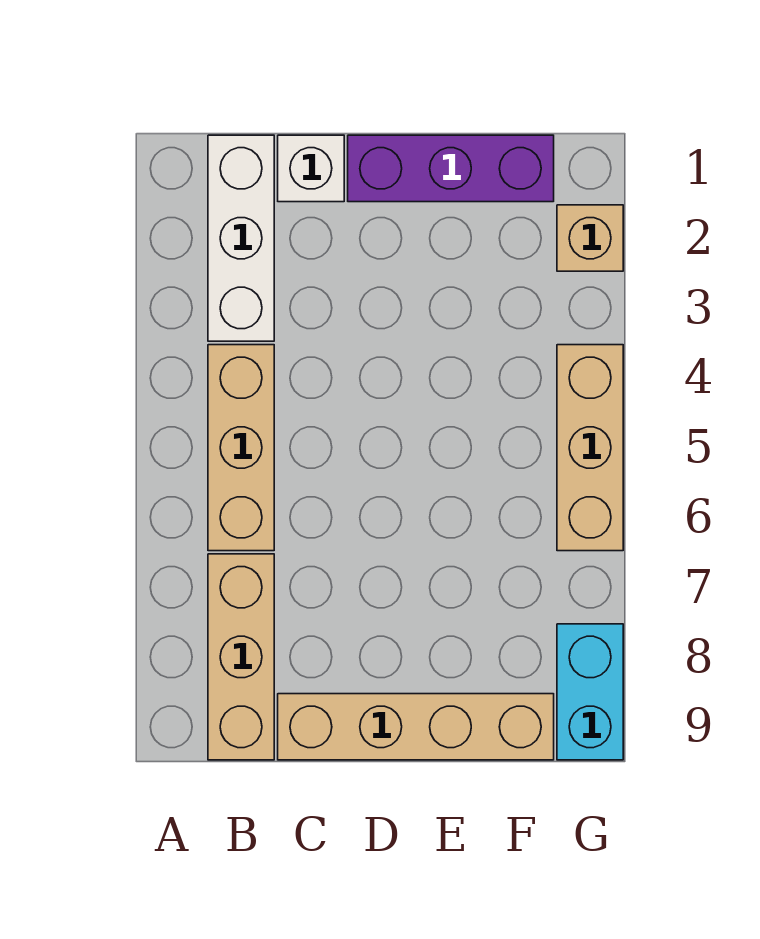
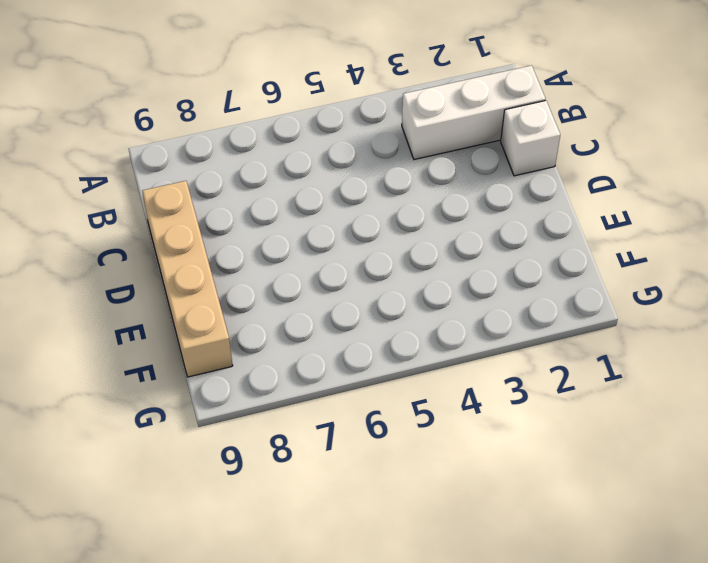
none -> tan 1x3 brick [208,345,274,551]
none -> tan 1x3 brick [208,554,274,760]

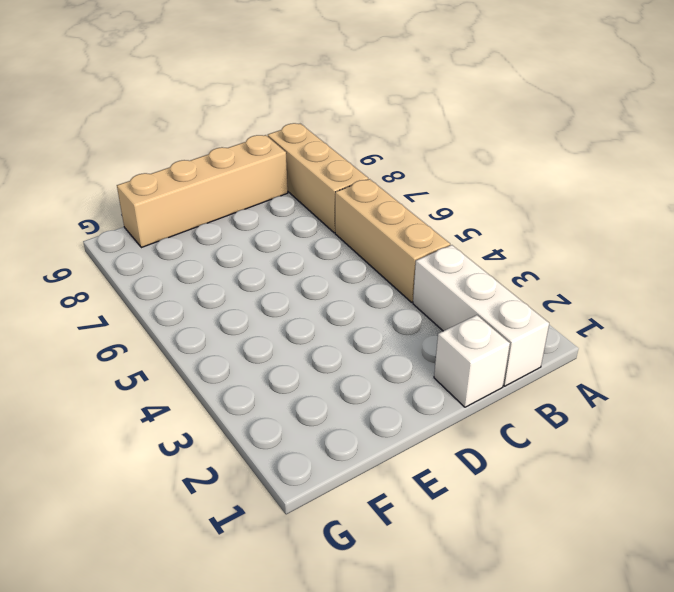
none -> purple 1x3 brick [348,135,554,202]
none -> tan 1x1 brick [557,205,623,271]

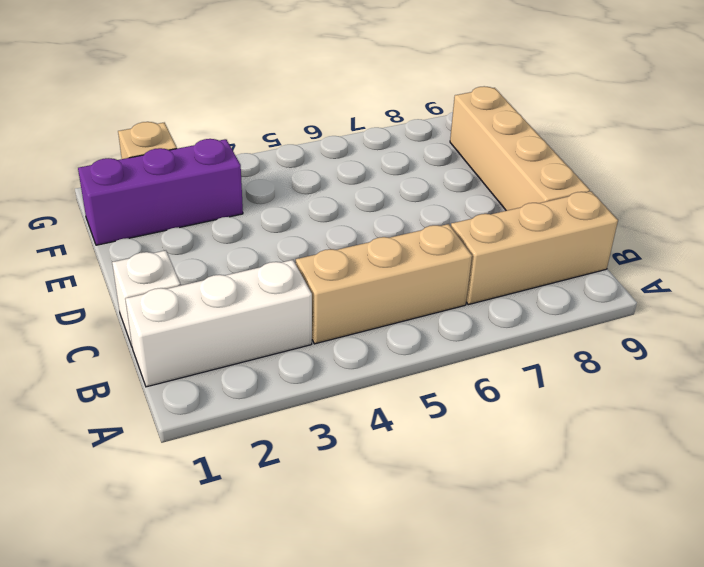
purple 1x3 brick [78,139,243,245] -> purple 1x3 brick turned to [348,135,554,202]
none -> tan 1x3 brick [557,345,623,551]
none -> cyan 1x2 brick [557,624,623,760]

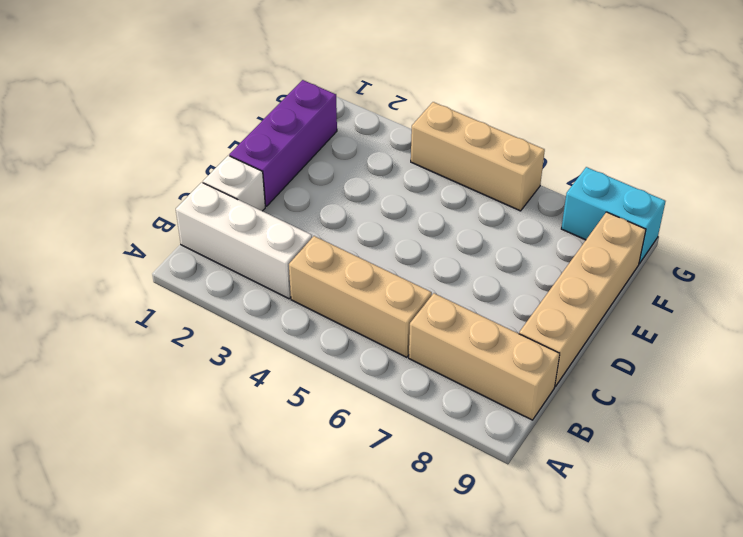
none -> tan 1x1 brick [557,205,623,271]

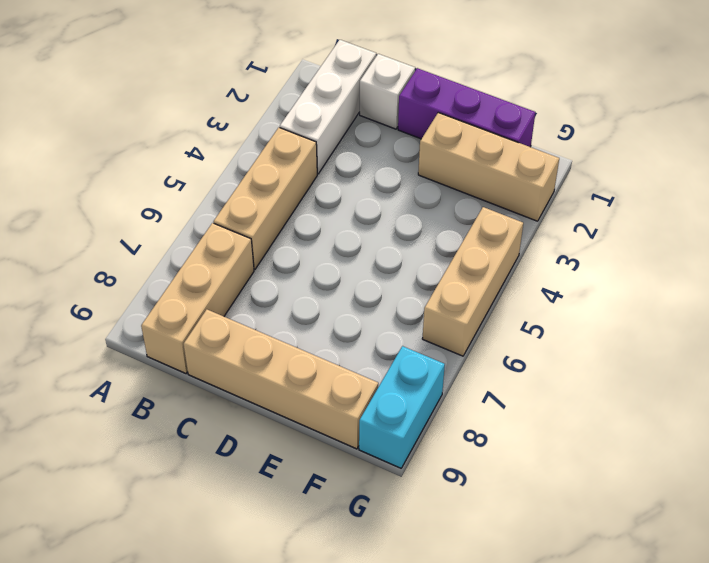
tan 1x3 brick [418,113,559,221] -> tan 1x1 brick [557,205,623,271]

